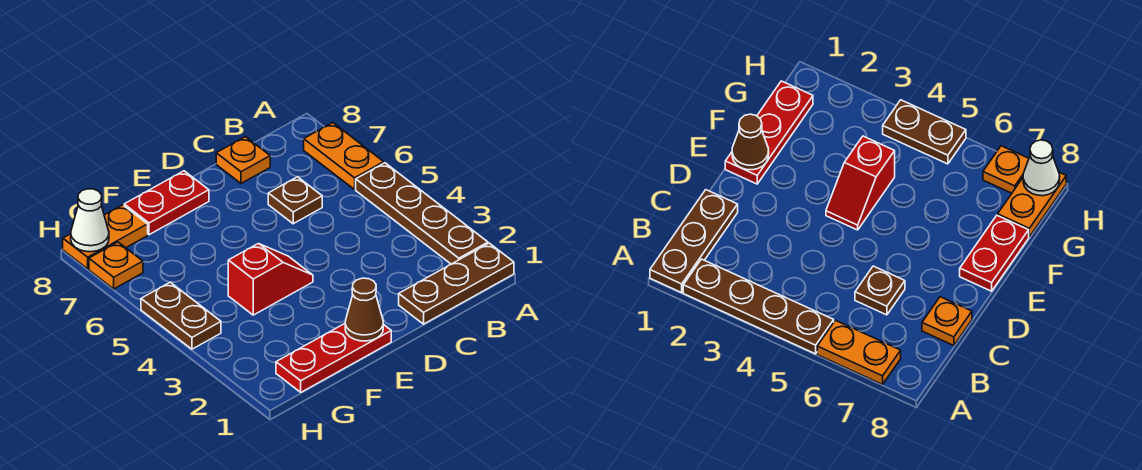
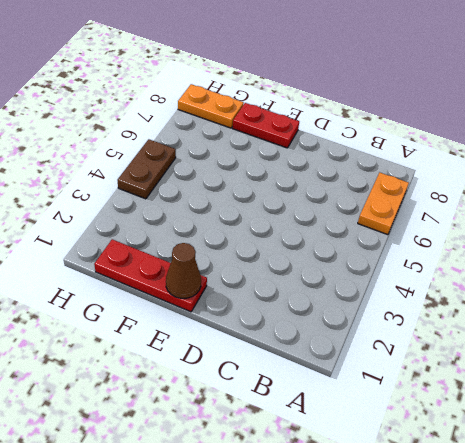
none -> brown 1x3 plate [399,243,514,324]
none -> brown 1x4 plate [356,163,488,264]
none -> brown 1x1 plate [268,177,322,224]

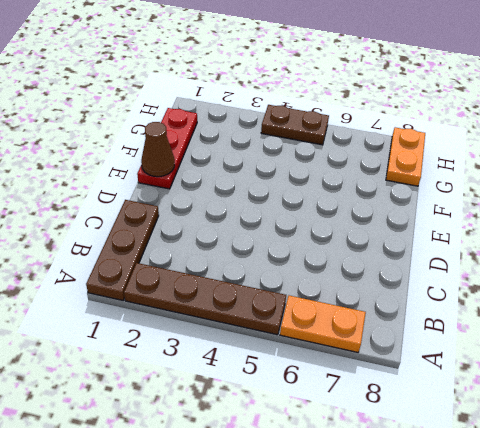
none -> brown 1x1 plate [268,177,322,224]
none -> orange 1x1 plate [216,137,270,183]
none -> red 1x2 slope [228,244,313,315]

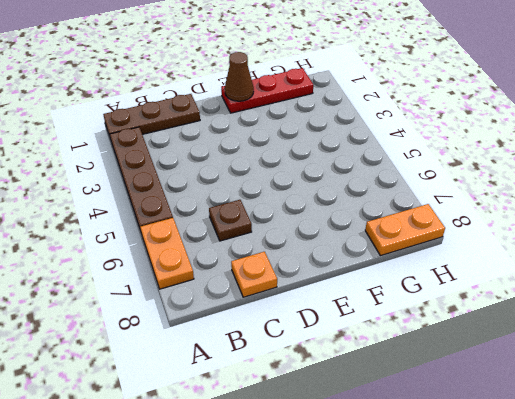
none -> red 1x2 slope [228,244,313,315]
none -> red 1x2 plate [124,171,209,235]
none -> brown 1x2 plate [141,282,221,349]

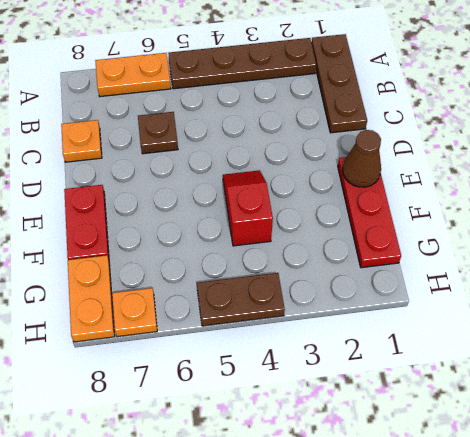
none -> white 1x1 cone [71,189,109,252]

